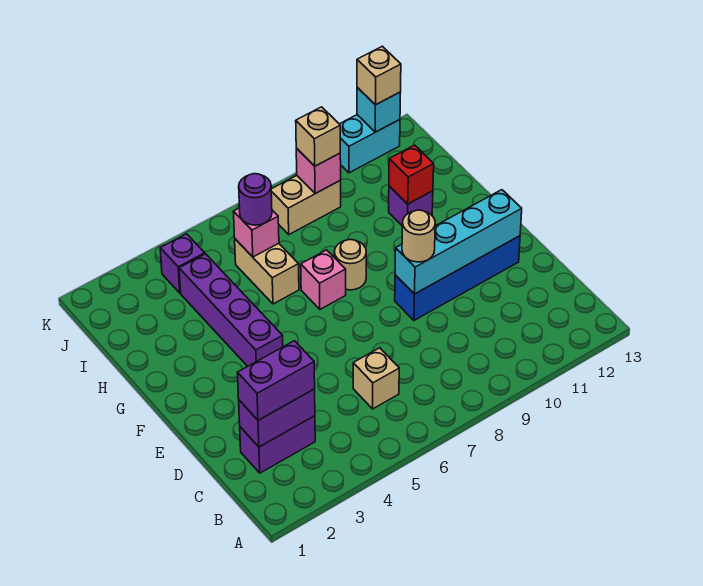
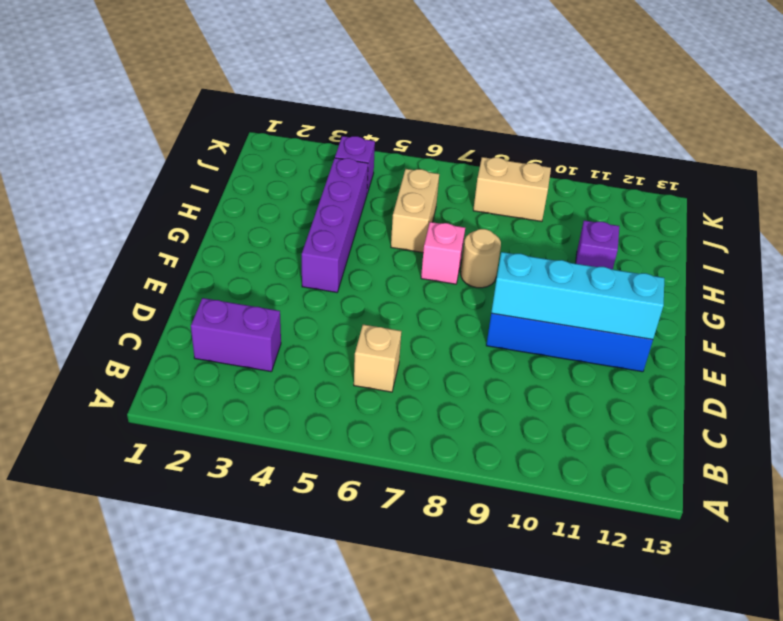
none -> cyan 1x2 brick [340,115,400,173]
none -> purple 1x2 brick [239,389,315,447]
none -> red 1x1 brick [389,145,434,204]

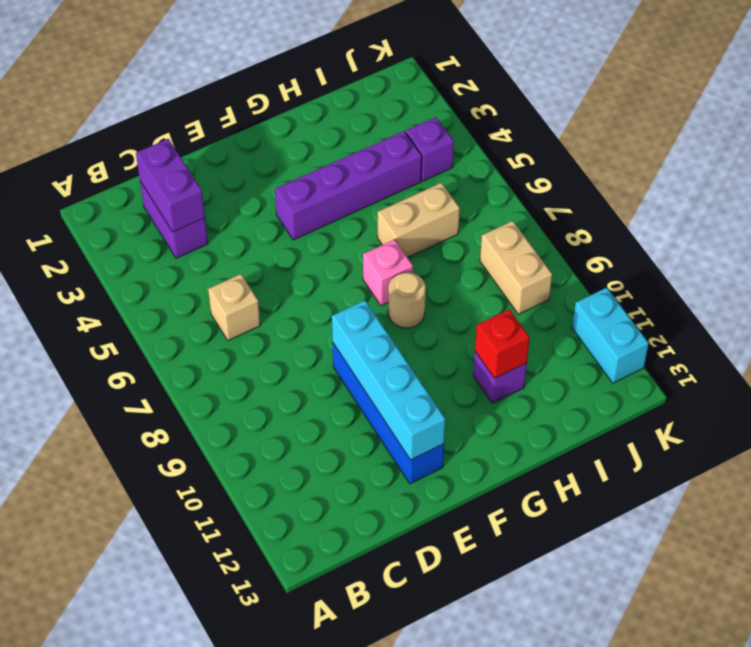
none -> pink 1x1 brick [233,208,279,257]
none -> pink 1x1 brick [296,148,341,194]
none -> cyan 1x1 brick [357,87,401,132]

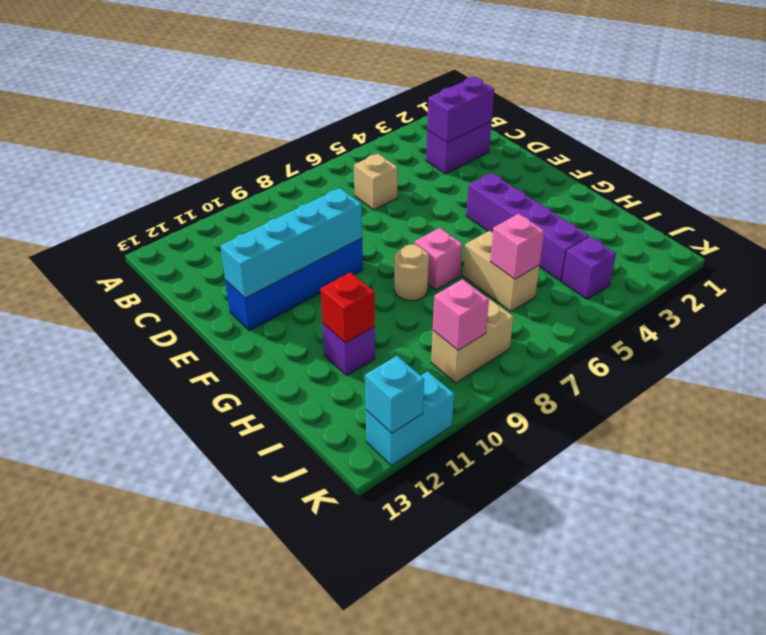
none -> purple 1x2 brick [237,341,315,420]
none -> tan 1x1 round brick [402,210,435,262]
none -> purple 1x1 round brick [239,174,272,225]

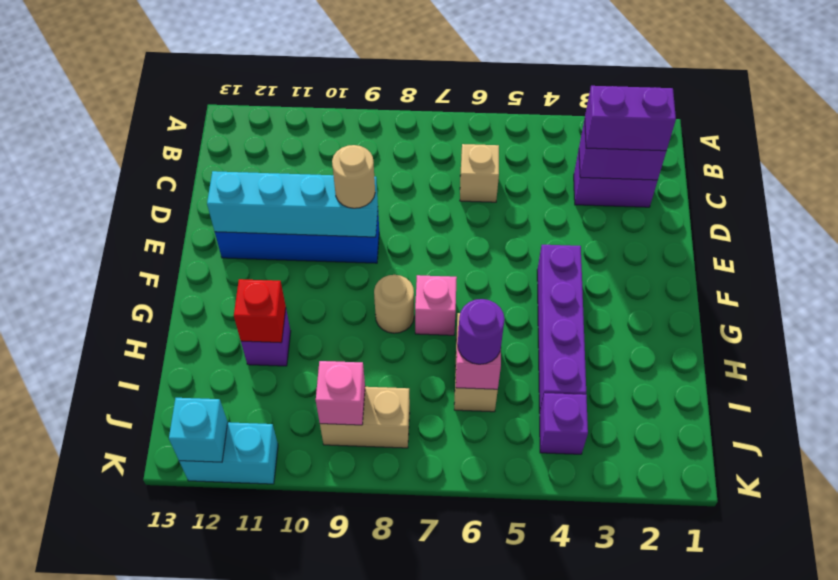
none -> tan 1x1 brick [296,107,340,166]
none -> tan 1x1 brick [357,46,401,105]

